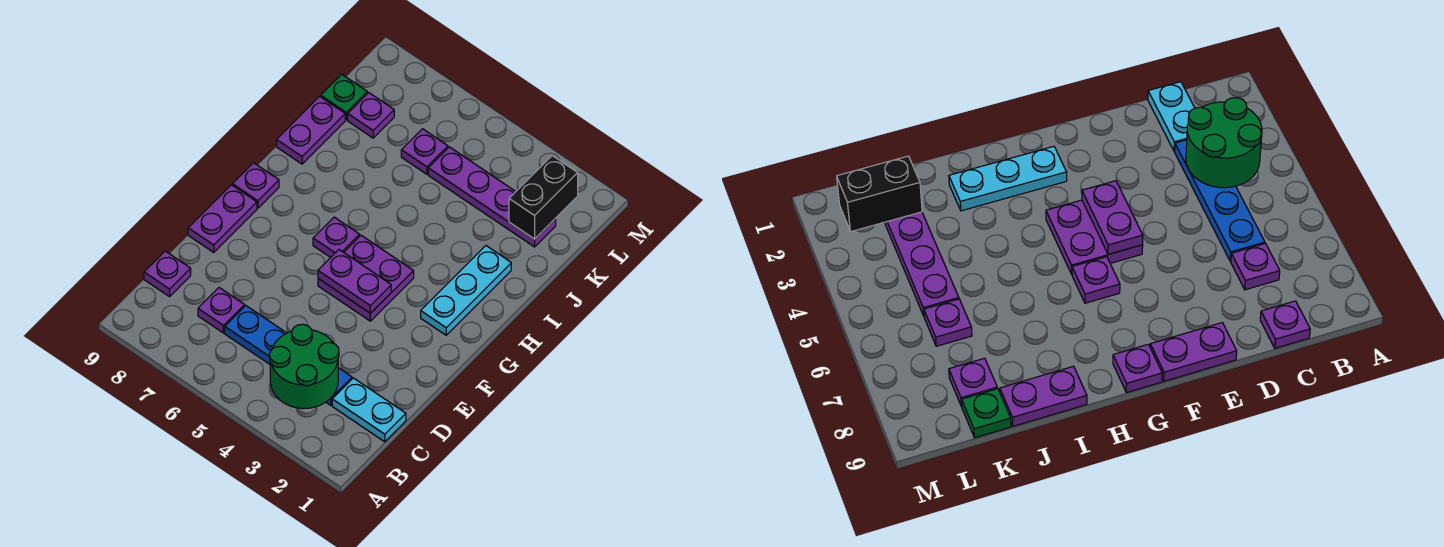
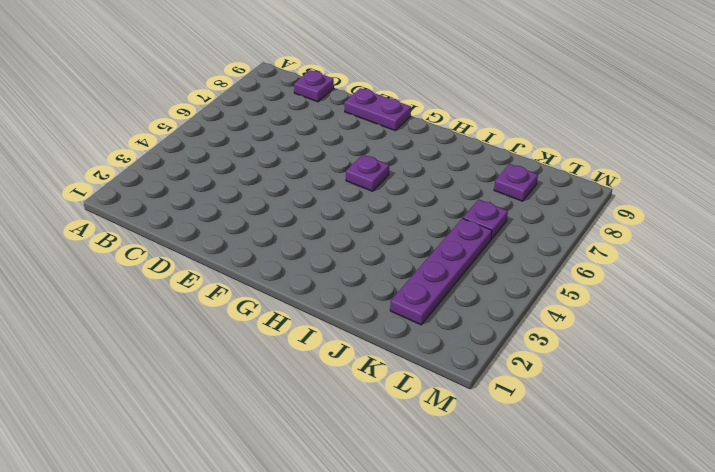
none -> cyan 1x2 plate [332,378,406,442]
none -> blue 1x4 plate [225,306,352,405]
none -> purple 1x1 plate [198,288,245,333]

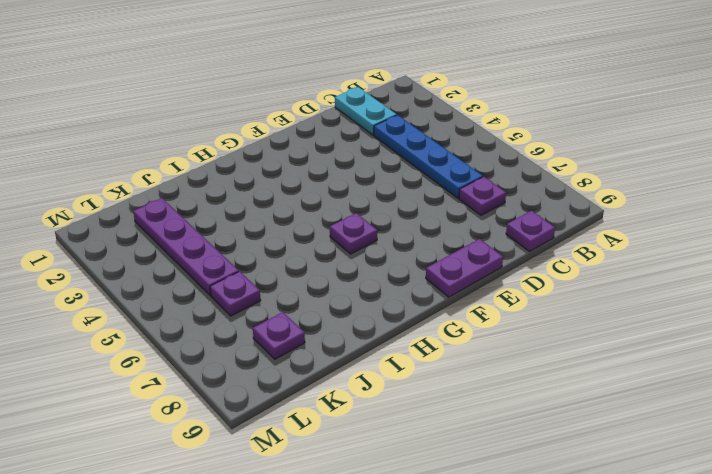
none -> purple 2x2 plate [318,235,414,321]
none -> cyan 1x3 plate [421,246,511,335]
none -> purple 1x1 plate [232,163,279,208]

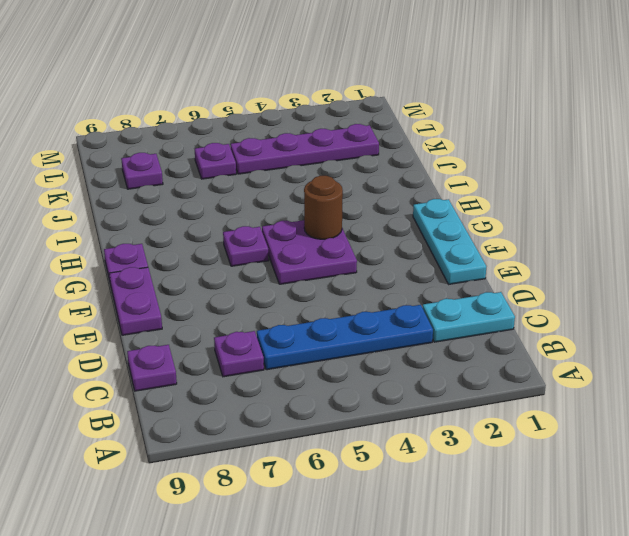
cyan 1x3 plate [413,199,486,284] -> cyan 1x3 plate moved to [421,246,511,335]
brown 1x1 round brick [304,176,343,239] -> none
none -> purple 1x2 plate [277,96,345,164]
none -> green 1x1 plate [321,74,367,120]
none -> green 2x2 round brick [269,324,339,409]

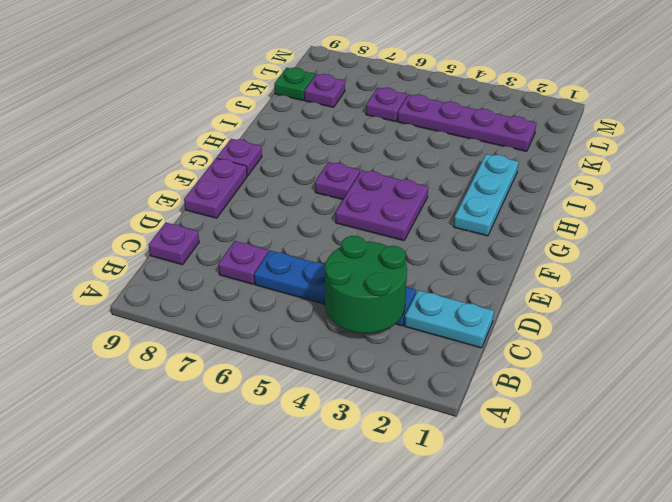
none -> purple 1x2 plate [277,96,345,164]
none -> purple 1x2 plate [318,250,391,313]
none -> black 1x2 brick [509,156,578,239]

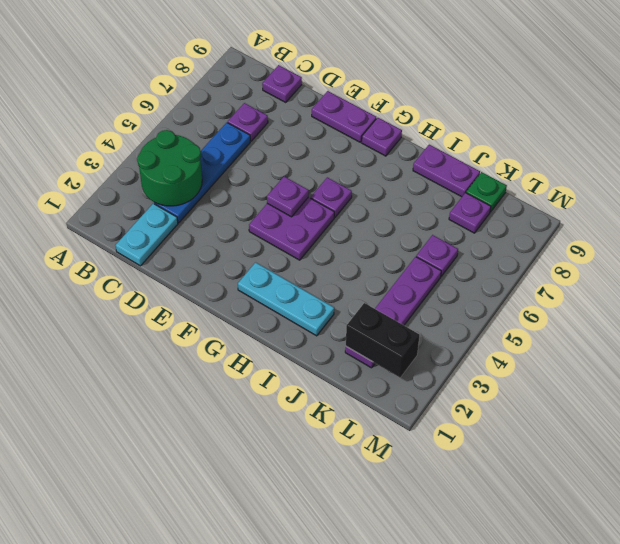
purple 1x1 plate [267,177,309,217] -> purple 1x2 plate [318,250,391,313]

